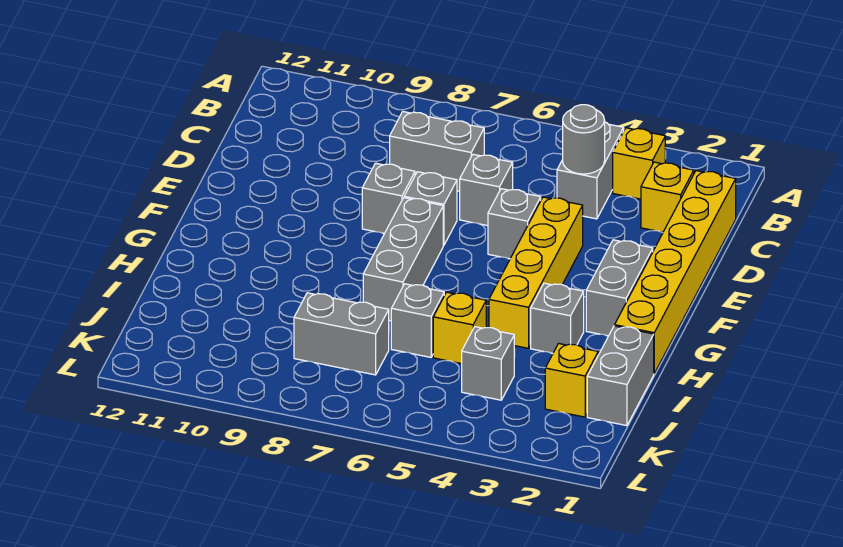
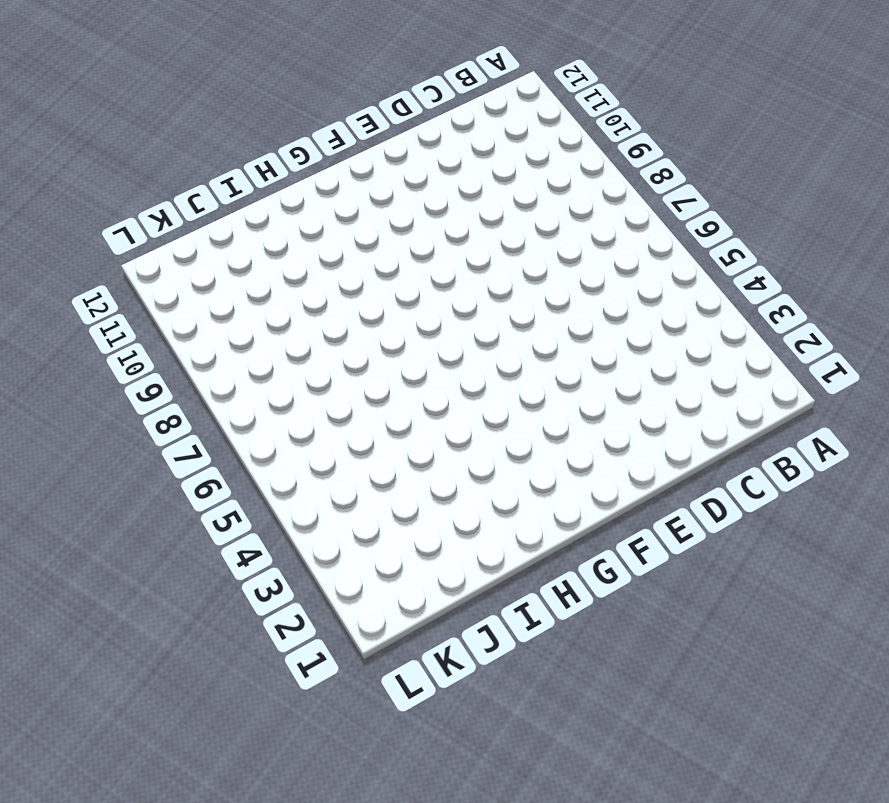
none -> yellow 1x1 brick [613,128,665,199]
none -> grey 1x2 brick [557,122,624,219]
none -> yellow 1x6 brick [615,171,736,373]

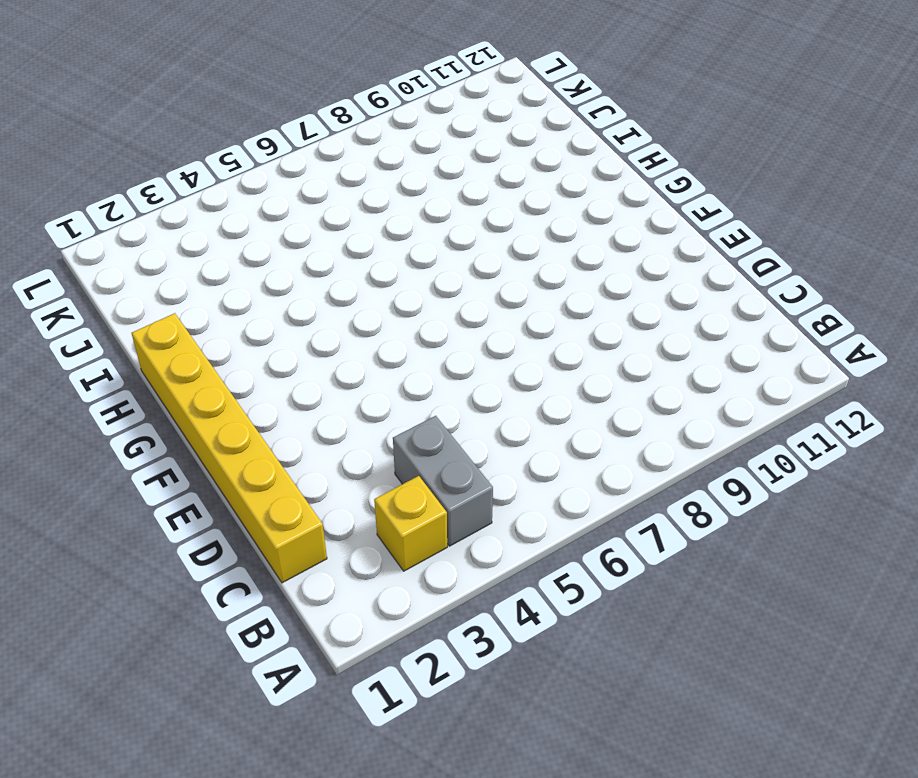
none -> yellow 1x1 brick [641,162,694,232]
none -> grey 1x2 brick [390,112,484,191]
none -> grey 1x1 brick [460,154,513,226]

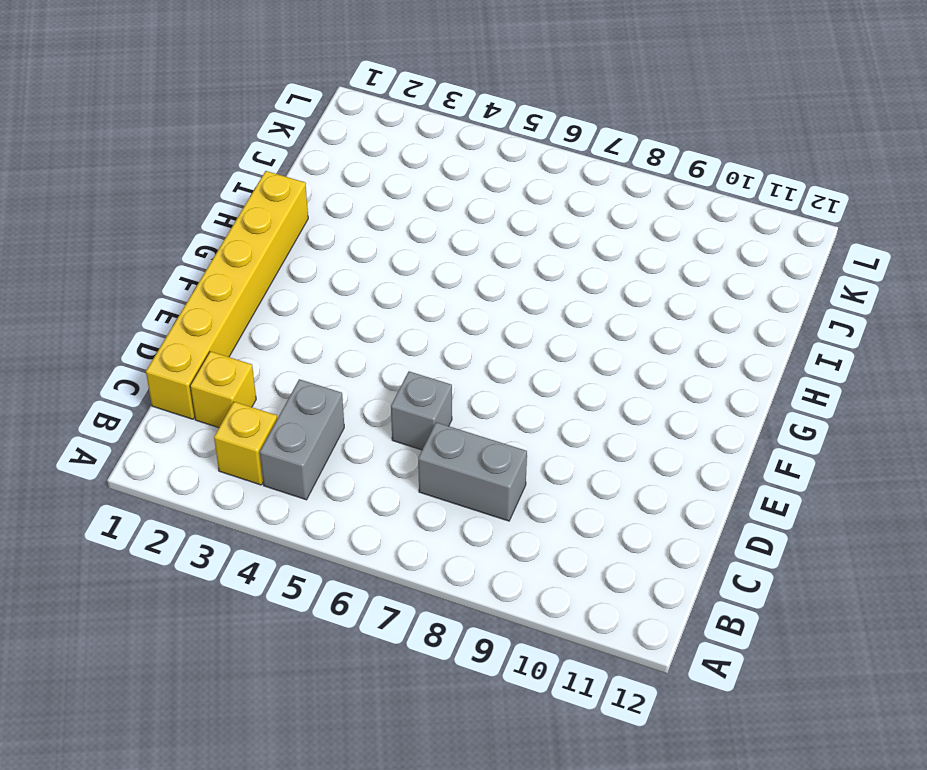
none -> yellow 1x4 brick [489,197,583,348]
none -> grey 1x1 brick [488,189,541,259]
none -> grey 1x1 brick [404,172,457,245]

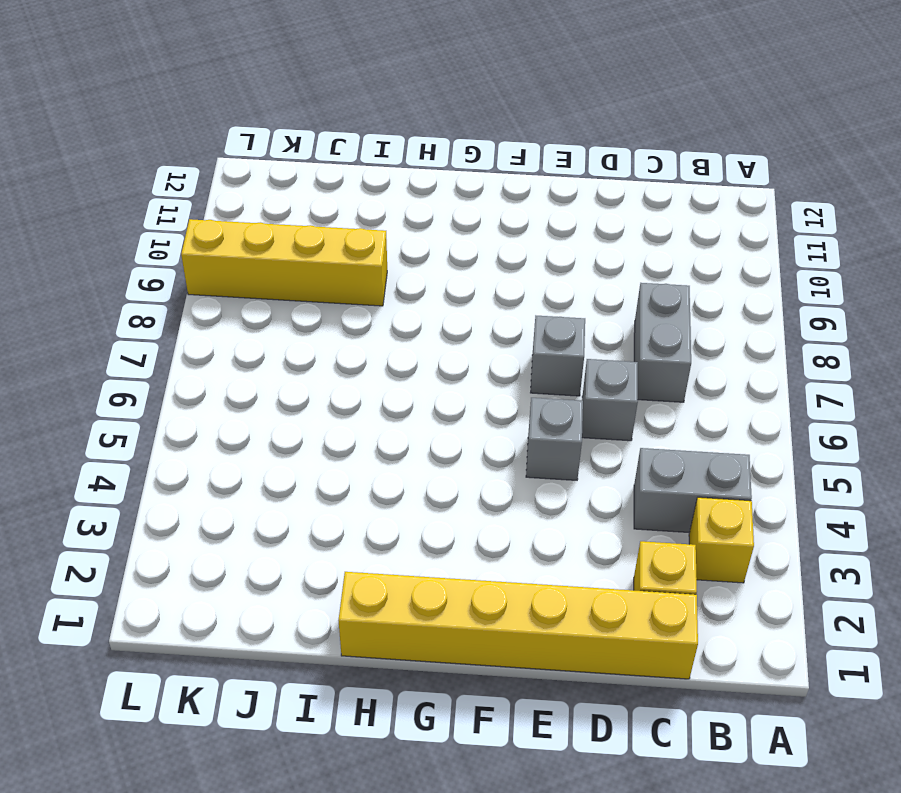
yellow 1x4 brick [181,219,387,306] -> yellow 1x4 brick moved to [489,197,583,348]
none -> grey 1x1 brick [362,163,415,233]
none -> grey 1x2 brick [586,240,653,336]
none -> grey 1x3 brick [363,198,443,321]

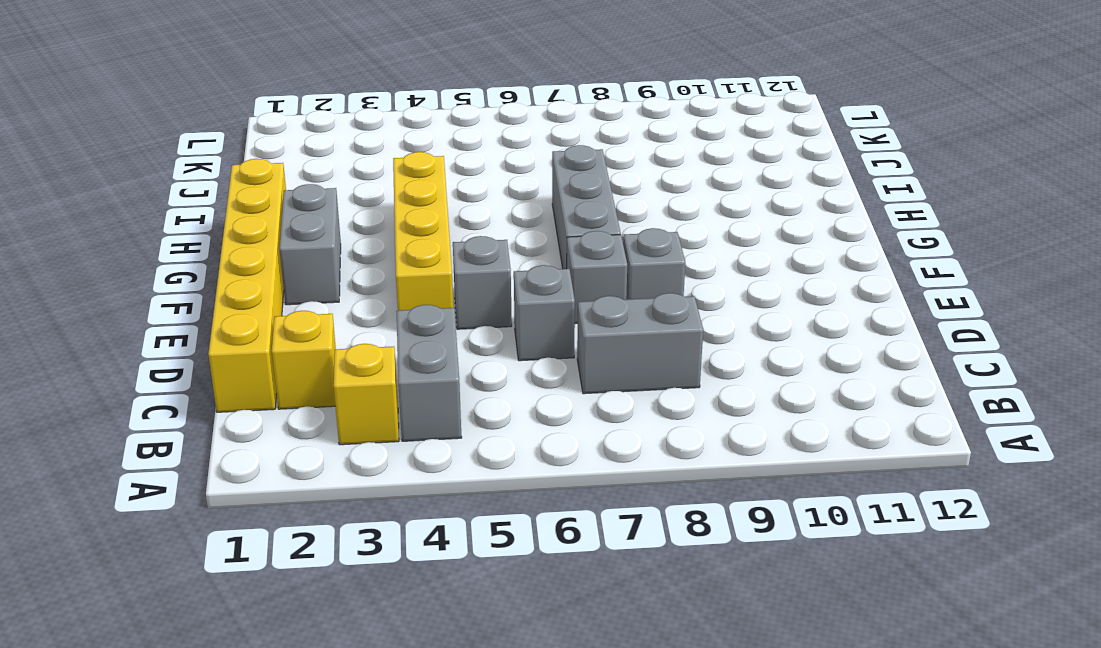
none -> grey 1x1 brick [531,283,584,353]
none -> grey 1x2 brick [587,326,654,426]
none -> yellow 1x1 brick [433,292,486,364]

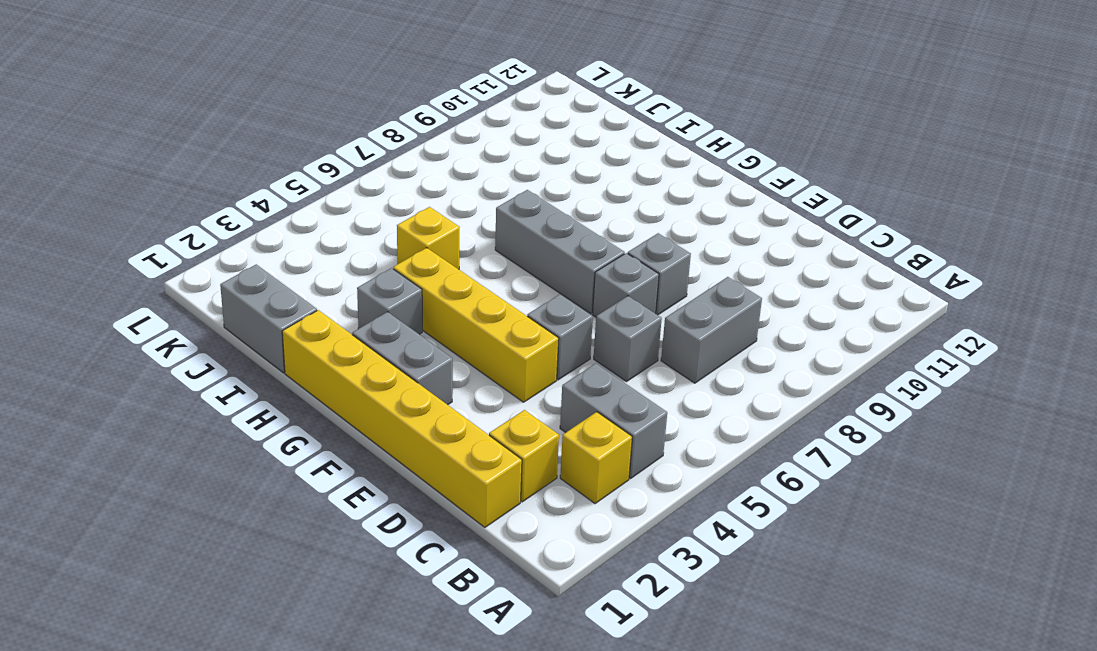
none -> grey 1x1 brick [391,284,444,357]
none -> yellow 1x1 brick [545,343,598,417]
none -> grey 1x1 brick [462,327,514,400]

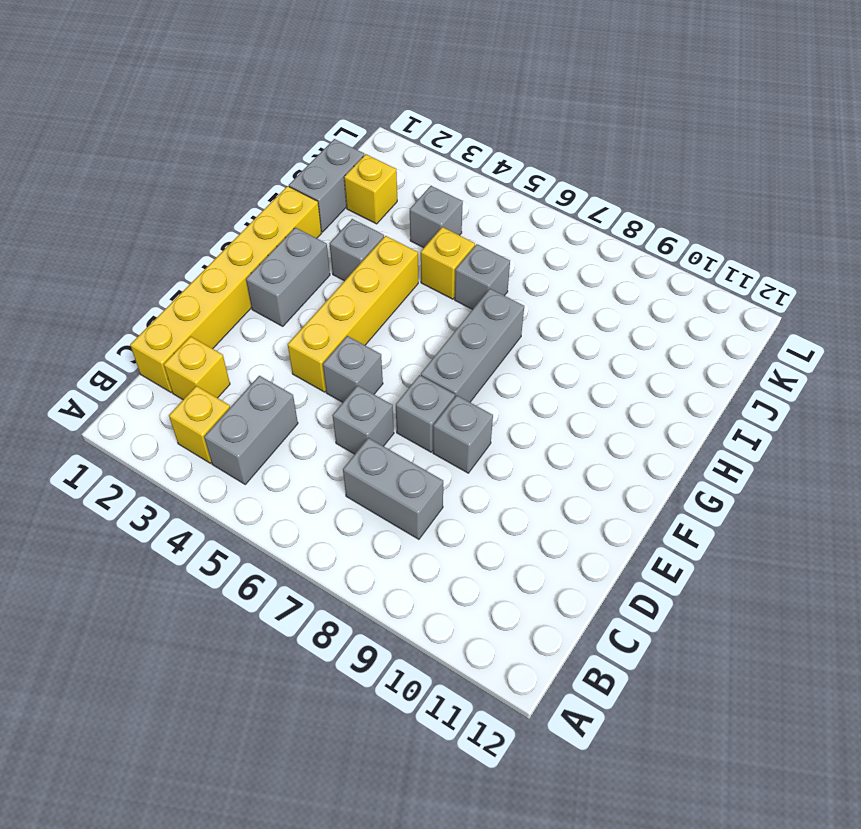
none -> grey 1x2 brick [294,293,389,375]
none -> grey 1x1 round brick [563,105,605,174]

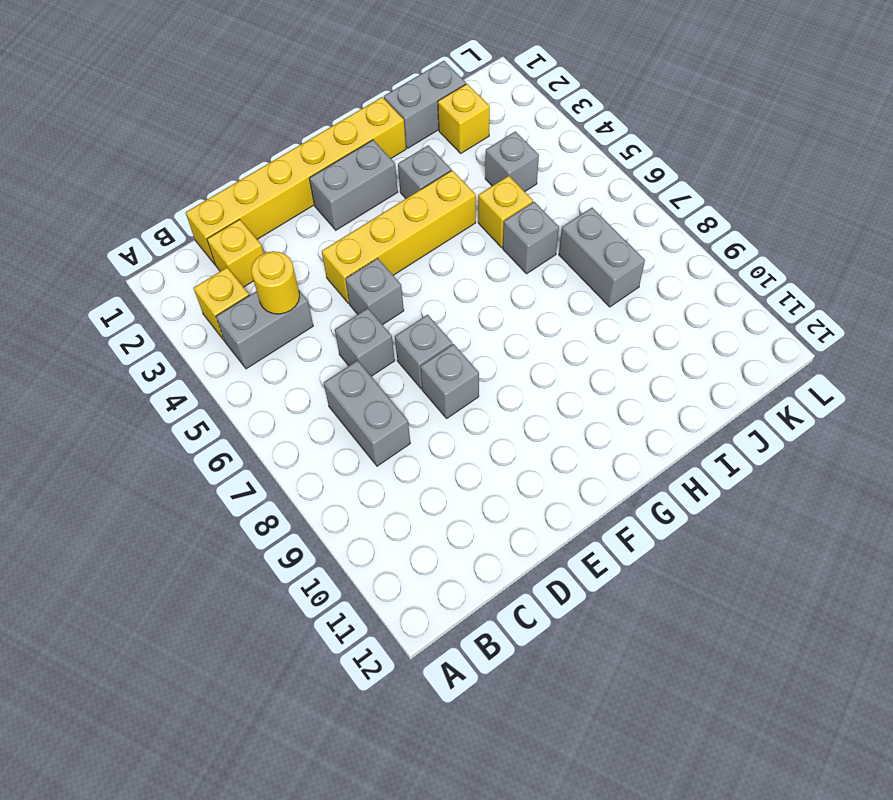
yellow 1x1 round brick [251,251,300,314] -> grey 1x1 round brick [563,105,605,174]
none -> grey 1x3 brick [363,198,443,321]

